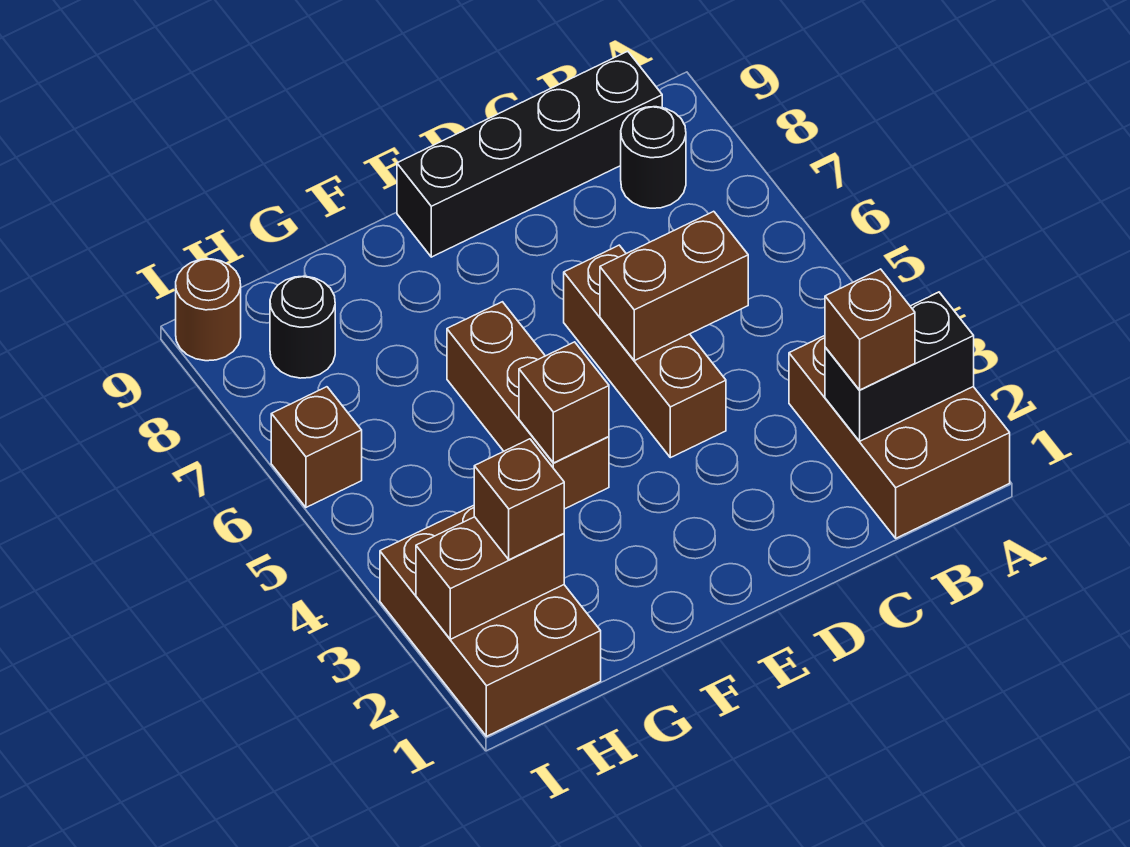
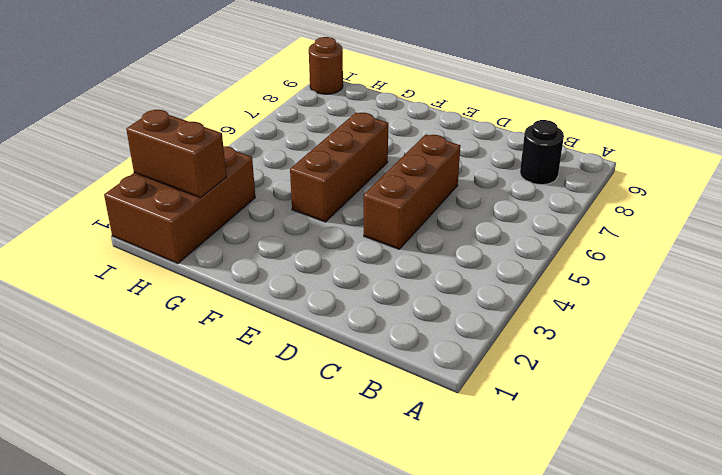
none -> brown 2x3 brick [789,336,1010,538]
none -> black 1x4 brick [397,51,662,257]
none -> black 1x1 round brick [270,276,335,378]

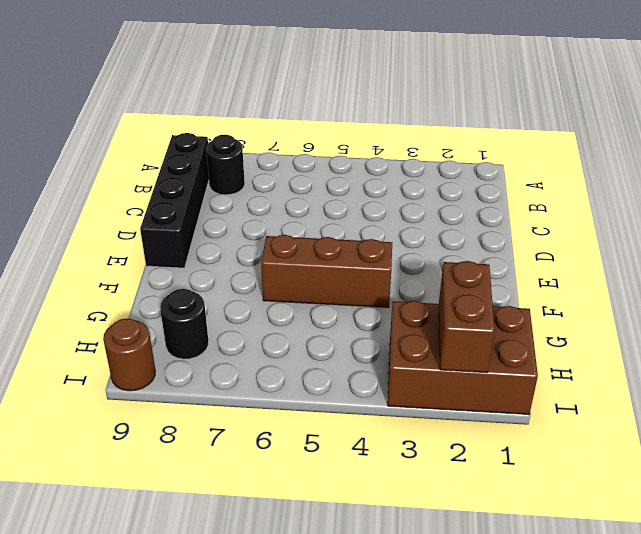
none -> brown 2x3 brick [789,336,1010,538]
none -> brown 1x3 brick [564,245,726,458]
none -> brown 1x1 brick [271,387,362,507]

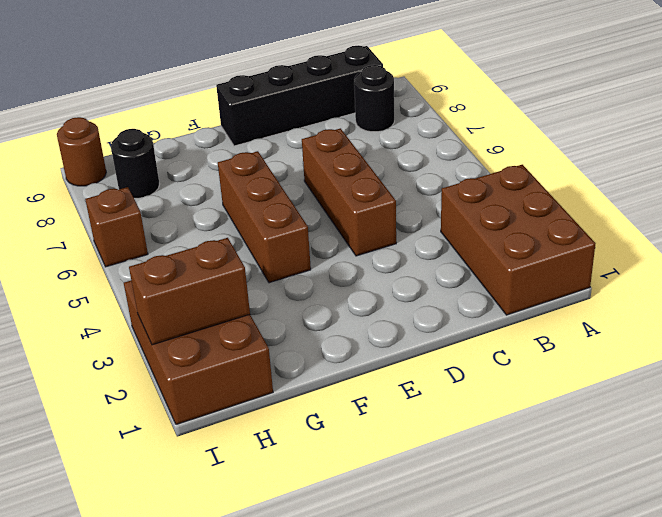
none -> black 1x2 brick [825,292,974,441]
none -> brown 1x2 brick [600,211,748,361]
none -> brown 1x1 brick [519,342,609,463]

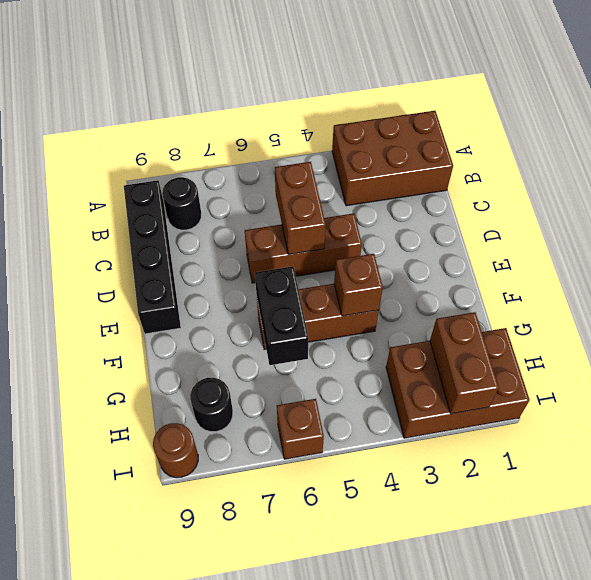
black 1x2 brick [255,266,309,365] -> black 1x2 brick moved to [825,292,974,441]
none -> brown 1x1 brick [825,269,915,390]
none -> brown 1x1 brick [474,439,564,560]

